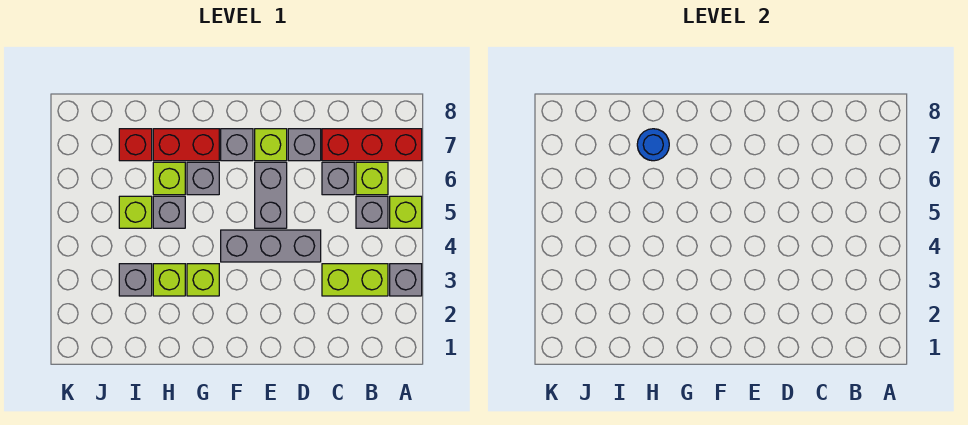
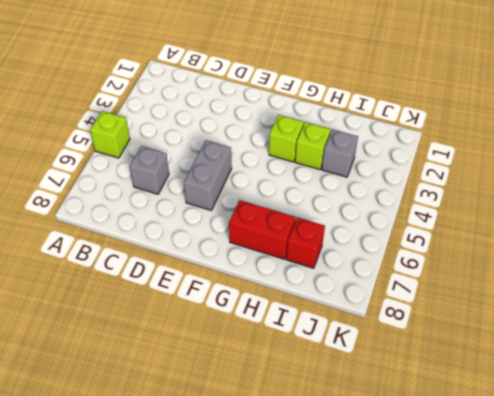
none -> grey 1x1 brick [390,264,422,296]
none -> red 1x3 brick [322,129,422,161]
none -> lime 1x2 brick [322,264,388,296]

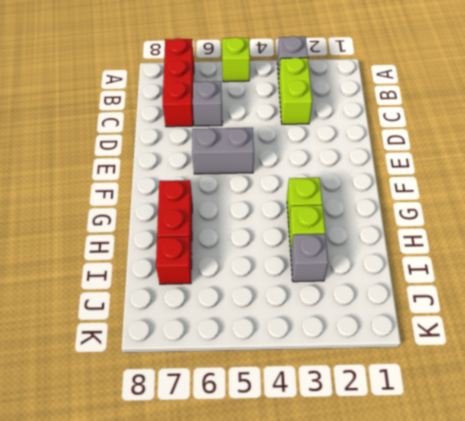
none -> grey 1x1 brick [356,196,388,228]
none -> lime 1x1 brick [356,162,388,195]
none -> grey 1x3 brick [221,230,321,262]

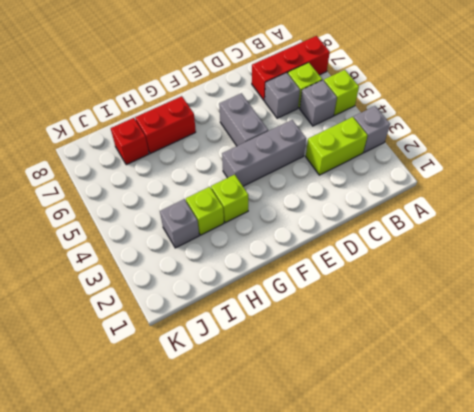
none -> grey 1x1 brick [288,129,321,161]
none -> lime 1x1 brick [255,129,287,161]
none -> grey 1x1 brick [221,129,253,161]

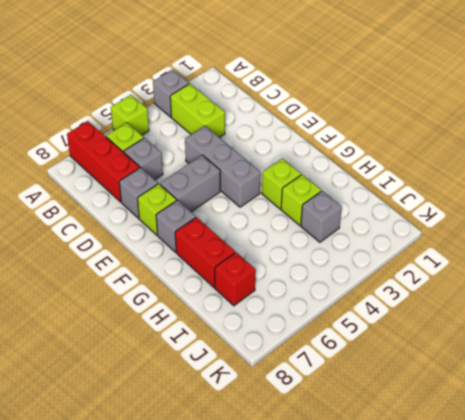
none -> grey 1x1 brick [356,196,388,228]
none -> grey 1x1 brick [187,162,219,195]
none -> grey 1x1 brick [153,196,185,228]

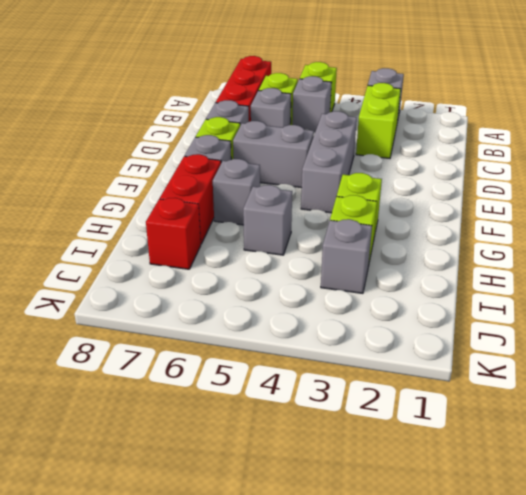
none -> lime 1x1 brick [153,162,185,195]
none -> lime 1x1 brick [119,196,152,228]
none -> blue 1x1 round brick [637,129,669,161]

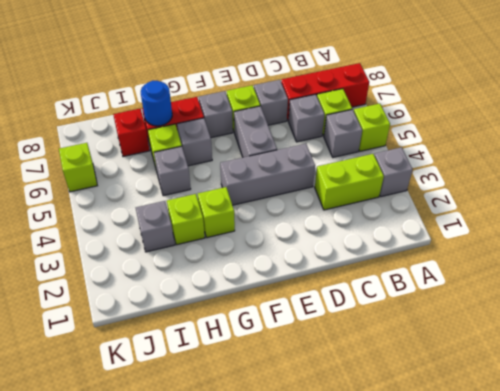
lime 1x1 brick [59,143,97,192] -> lime 1x1 brick moved to [119,196,152,228]

